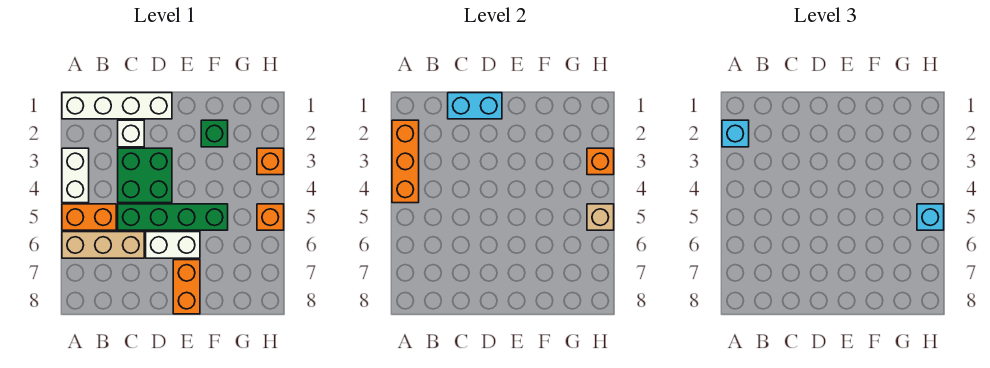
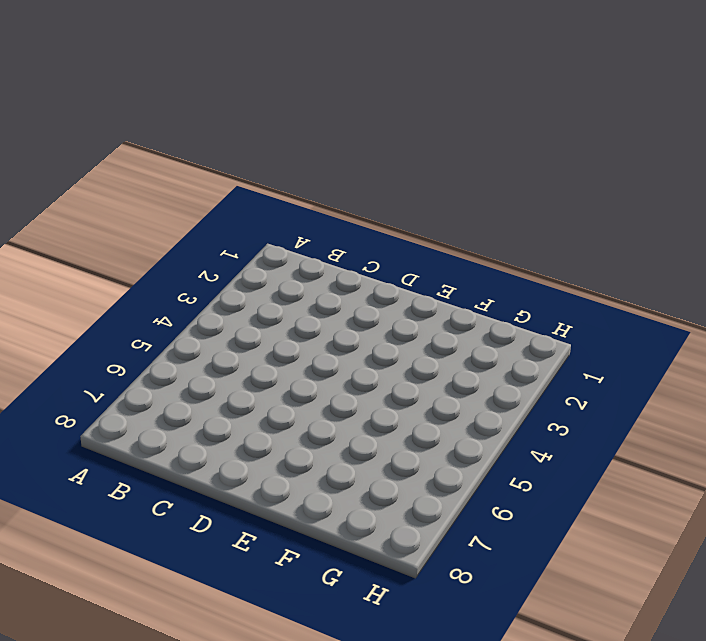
none -> white 1x4 brick [62,93,172,119]
none -> white 1x2 brick [62,148,89,203]
none -> orange 1x2 brick [62,204,116,230]

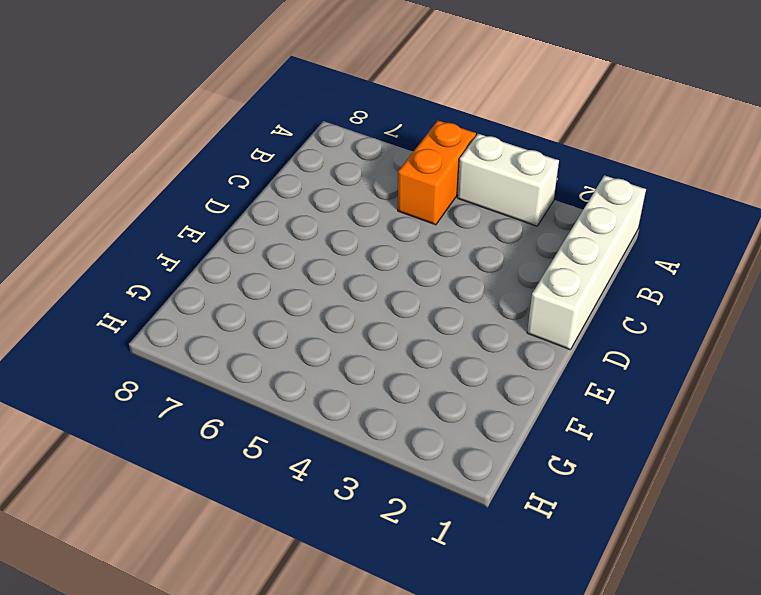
none -> tan 1x3 brick [62,232,144,258]
none -> white 1x1 brick [118,120,144,147]
none -> green 2x2 brick [118,148,172,203]

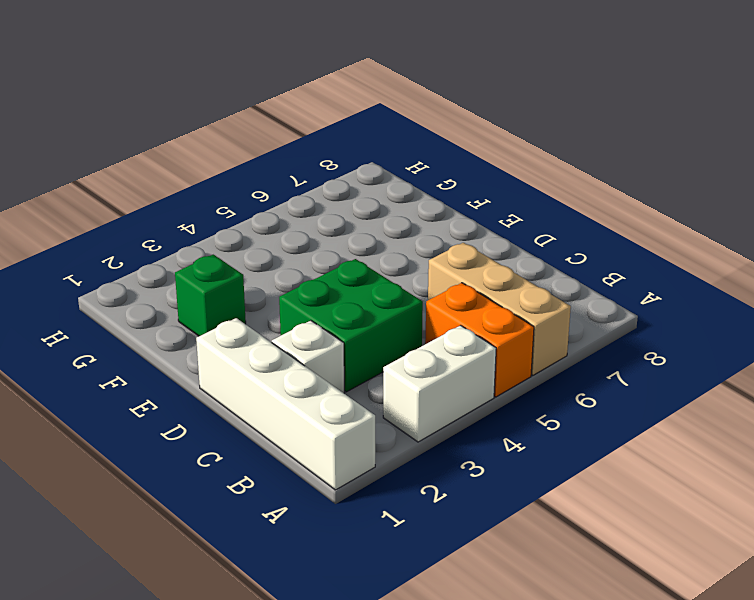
none -> green 1x4 brick [118,204,228,230]
none -> white 1x2 brick [146,232,200,258]
none -> orange 1x2 brick [173,260,200,314]

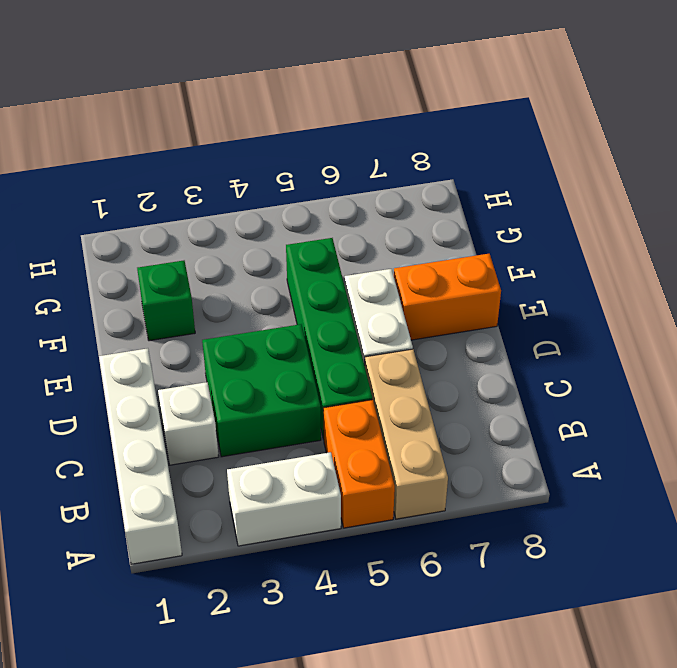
none -> orange 1x1 brick [257,148,284,175]
none -> orange 1x1 brick [257,204,284,230]
none -> orange 1x3 brick [392,120,419,203]

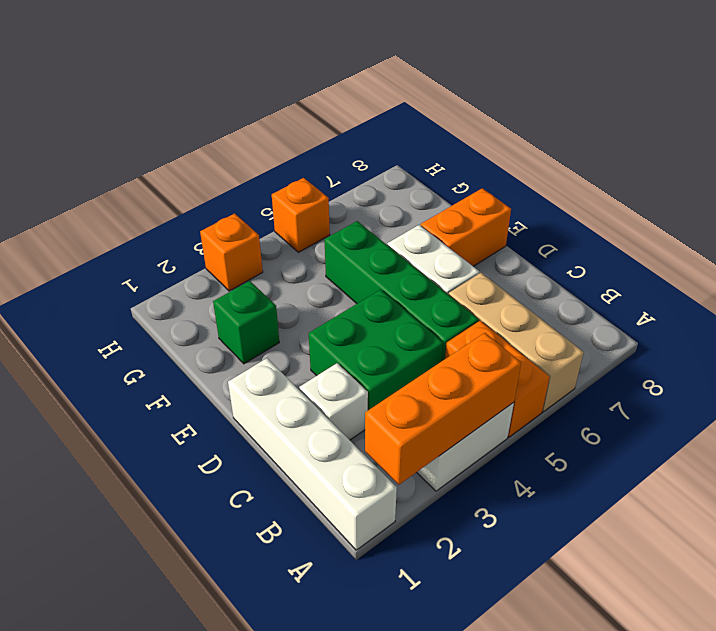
none -> cyan 1x2 brick [448,93,502,119]
none -> orange 1x1 brick [587,148,614,175]
none -> tan 1x1 brick [587,204,614,230]

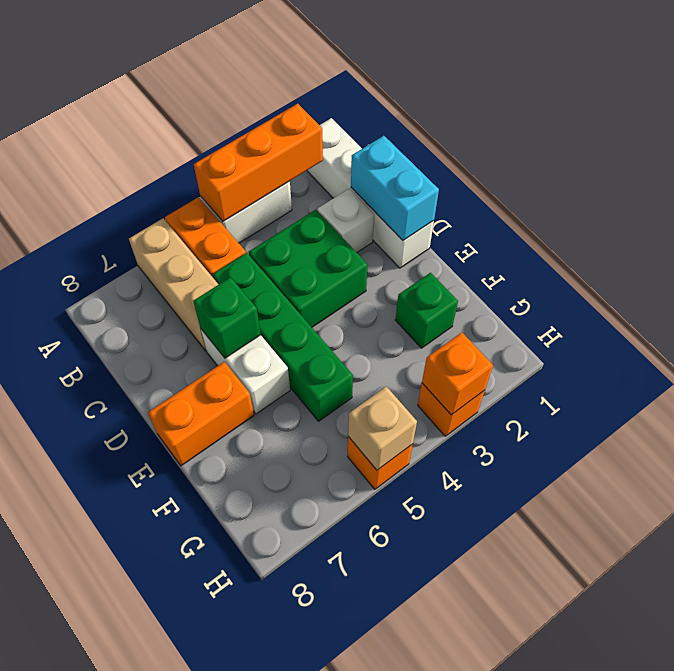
green 1x1 brick [193,277,261,358] -> none
none -> cyan 1x1 brick [722,120,749,147]
none -> cyan 1x1 brick [917,204,944,230]

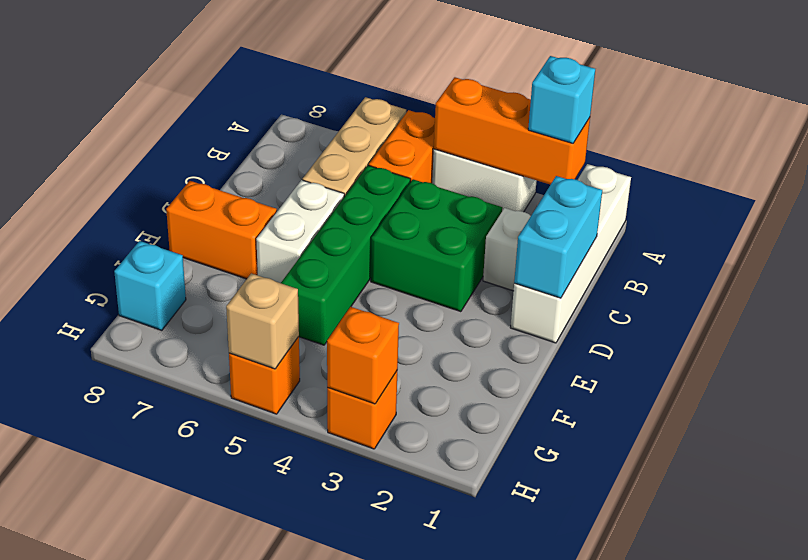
cyan 1x1 brick [114,241,186,331] -> cyan 1x1 brick moved to [917,204,944,230]
none -> green 1x1 brick [201,120,228,147]

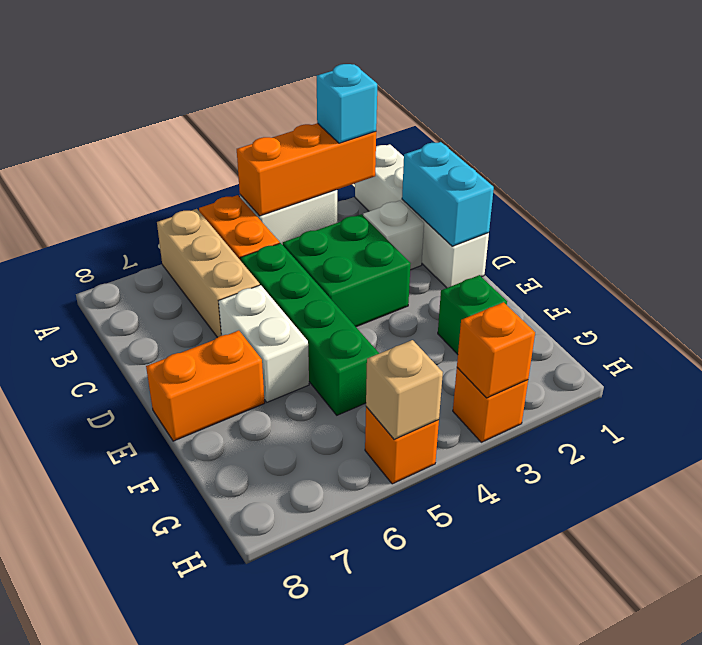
none -> cyan 1x1 brick [917,204,944,230]

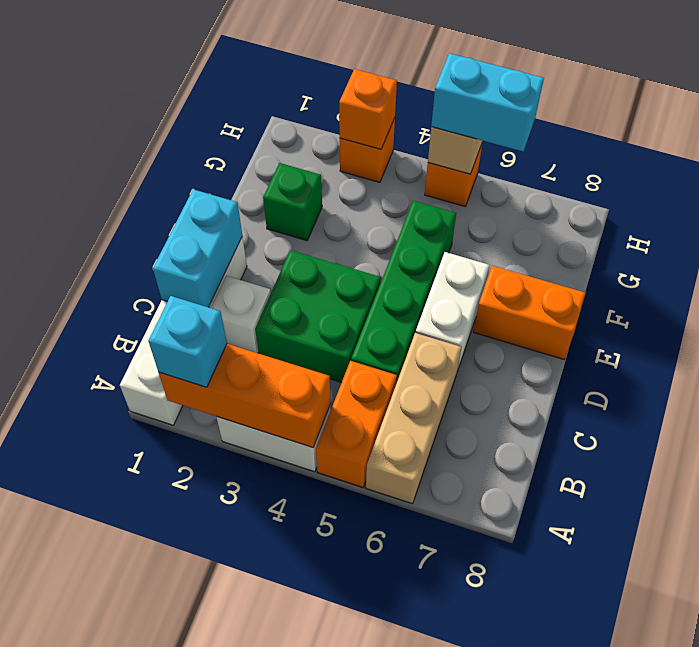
cyan 1x2 brick [431,53,544,151] -> cyan 1x1 brick [917,204,944,230]

